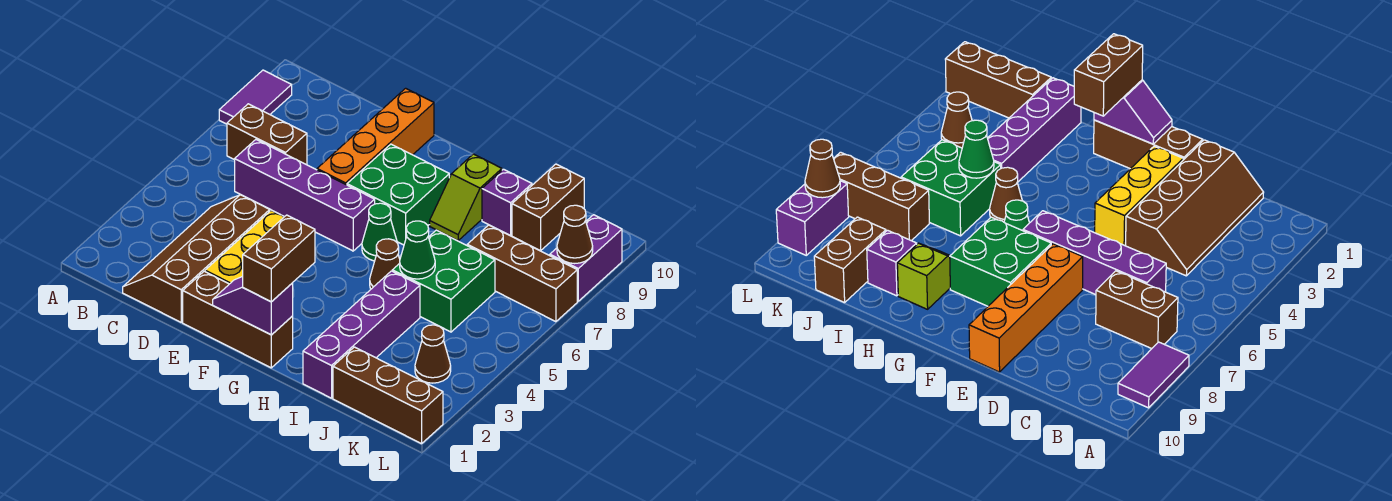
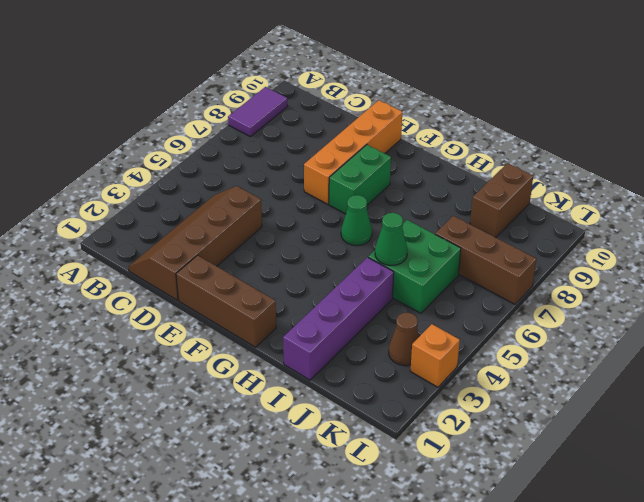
green 1x2 brick [329,145,391,214] -> green 2x2 brick [347,144,449,245]
orange 1x1 brick [410,324,460,387] -> none
none -> brown 1x2 brick [227,104,307,165]
none -> purple 1x4 brick [235,140,375,251]
none -> yellow 1x3 brick [205,210,284,284]

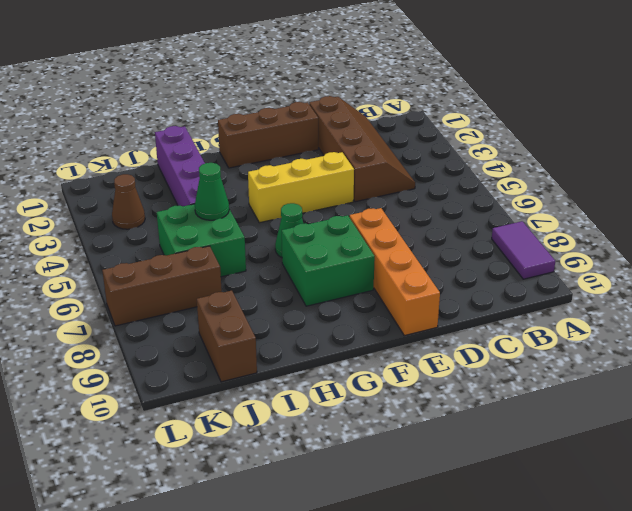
yellow 1x3 brick [248,152,354,223] -> yellow 1x3 brick turned to [205,210,284,284]
none -> brown 1x2 brick [227,104,307,165]
none -> purple 1x4 brick [235,140,375,251]
none -> brown 1x1 cone [370,239,400,289]

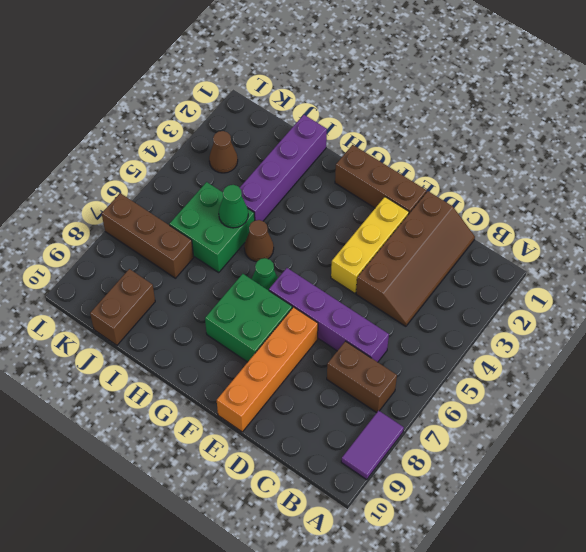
none -> lime 1x2 slope [430,154,502,241]
none -> purple 1x1 brick [482,169,532,236]
none -> brown 1x3 brick [333,347,443,444]

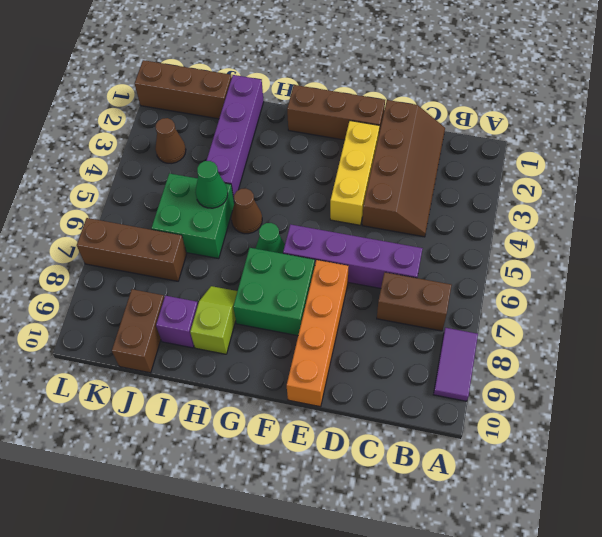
none -> purple 1x2 brick [550,215,622,301]
none -> purple 1x2 slope [213,277,293,335]
none -> brown 1x1 cone [557,205,593,264]

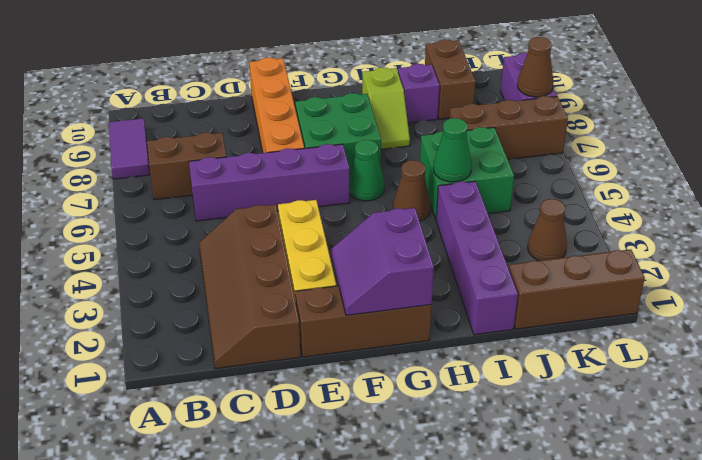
purple 2x2 slope [332,208,434,315] -> purple 1x2 slope [213,277,293,335]
none -> brown 1x2 brick [243,215,315,302]

